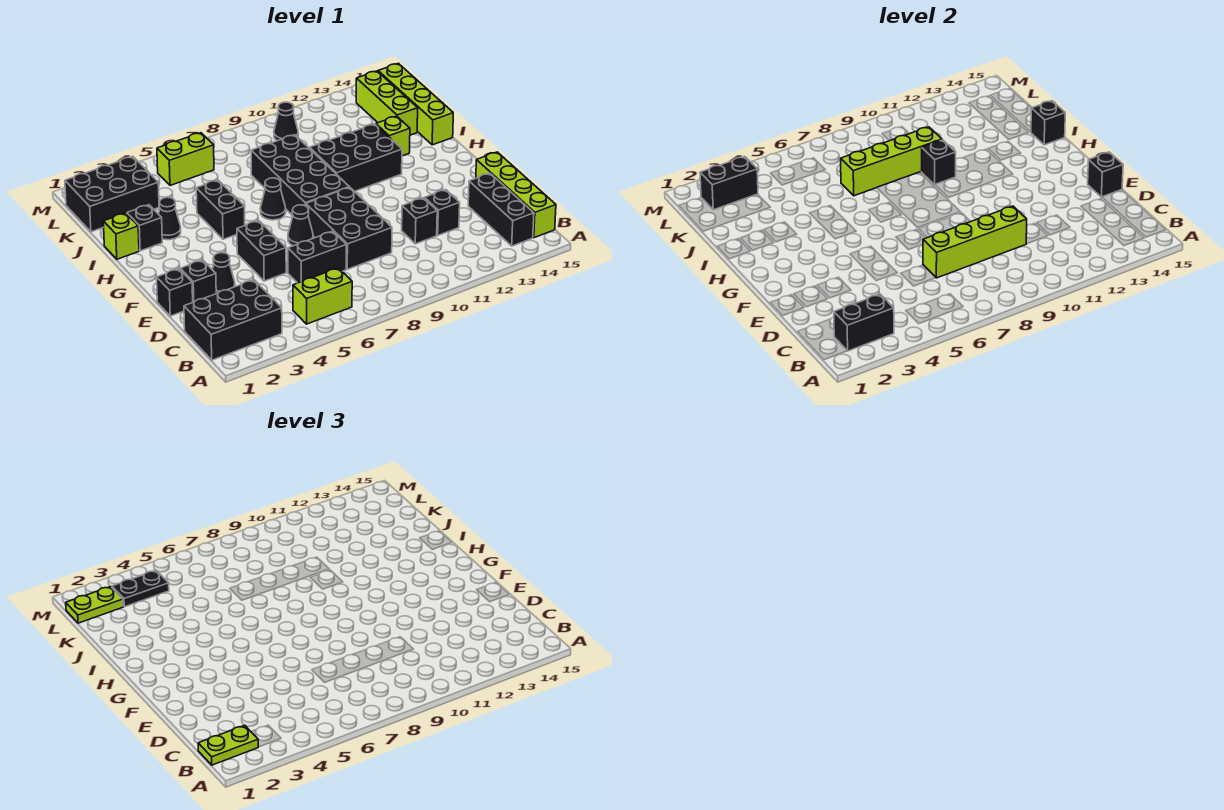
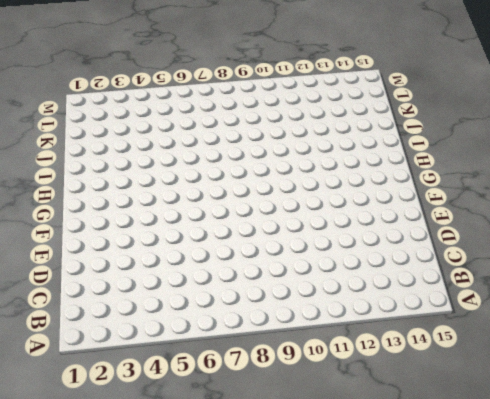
none -> black 2x3 brick [184,280,282,360]
none -> lime 1x2 brick [293,268,352,324]
none -> black 1x3 brick [468,173,534,246]
none -> lime 1x4 brick [476,152,556,238]

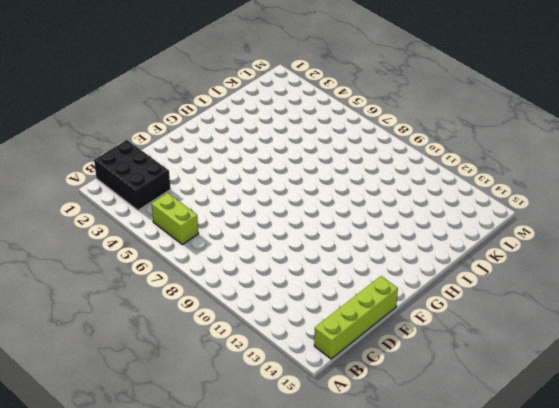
none -> black 1x3 brick [468,173,534,246]
none -> black 1x2 brick [288,231,346,283]
none -> black 2x3 brick [306,187,392,269]
none -> black 1x1 brick [402,198,437,244]

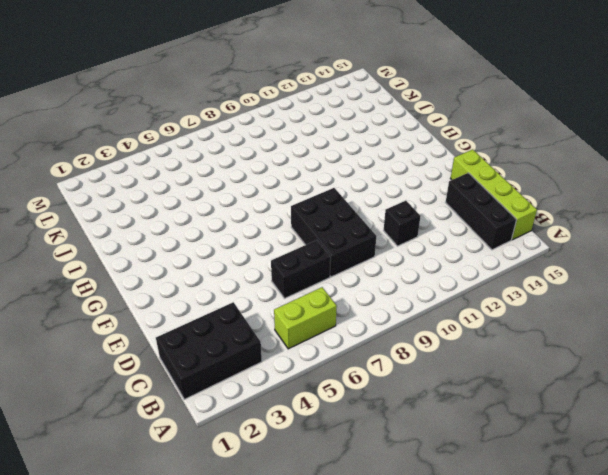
none -> black 1x1 brick [425,190,460,235]
none -> black 1x1 brick [157,269,193,316]
none -> black 1x1 brick [180,260,216,302]
none -> black 1x1 cone [212,253,235,294]

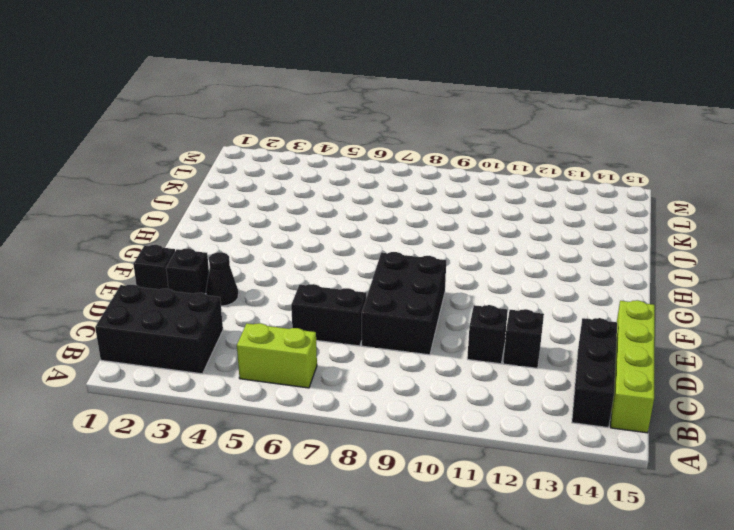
none -> black 1x2 brick [237,221,286,281]
none -> black 1x1 cone [288,205,313,246]
none -> black 2x4 brick [251,135,349,216]
none -> black 1x2 brick [196,180,245,239]

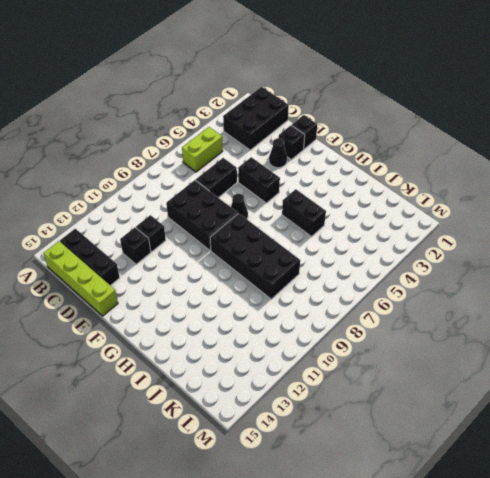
none -> black 1x1 cone [260,178,286,220]
none -> black 2x3 brick [310,124,402,191]
none -> lime 1x1 brick [103,213,139,259]
none -> black 1x1 brick [127,205,162,251]

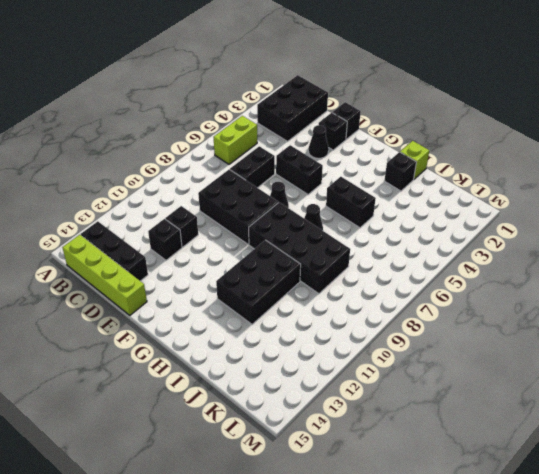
none -> black 1x1 cone [159,197,181,240]
none -> lime 1x1 brick [376,116,410,156]
none -> lime 1x4 brick [378,63,453,145]
none -> lime 1x3 brick [356,71,418,135]

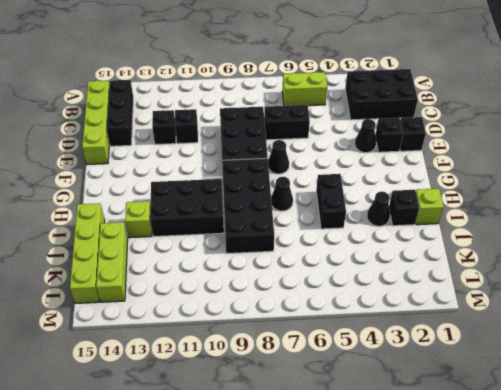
none -> black 1x2 brick [237,221,286,281]
none -> black 2x3 brick [65,157,159,232]
none -> lime 1x2 brick [157,133,214,185]
none -> black 1x1 cone [274,102,298,141]

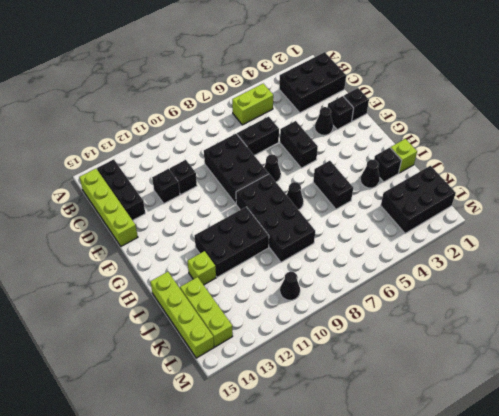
none -> lime 1x2 brick [157,133,214,185]
none -> black 1x2 brick [834,294,894,351]
none -> lime 1x4 brick [923,206,1027,278]
none -> black 1x1 brick [1088,152,1123,197]

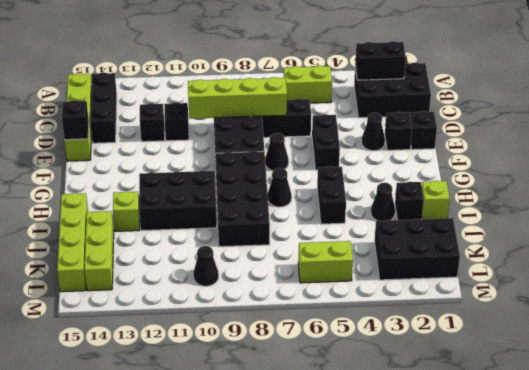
none -> black 1x1 brick [922,140,956,185]
none -> black 1x1 brick [1031,101,1065,145]
none -> lime 1x4 brick [841,127,942,196]
none -> black 1x2 brick [700,157,758,210]

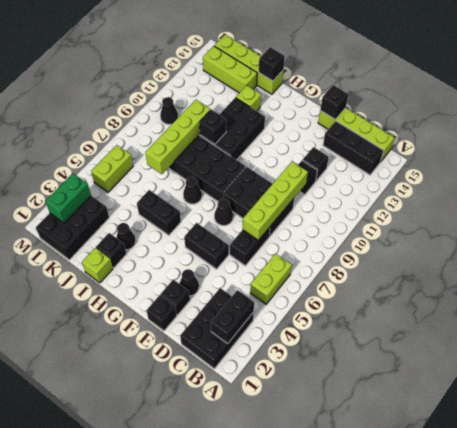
green 1x2 brick [45,173,91,223] -> black 1x2 brick [700,157,758,210]
none -> lime 1x2 plate [198,725,258,765]
none -> lime 1x2 plate [66,587,123,623]
none -> black 1x2 plate [112,571,169,607]

